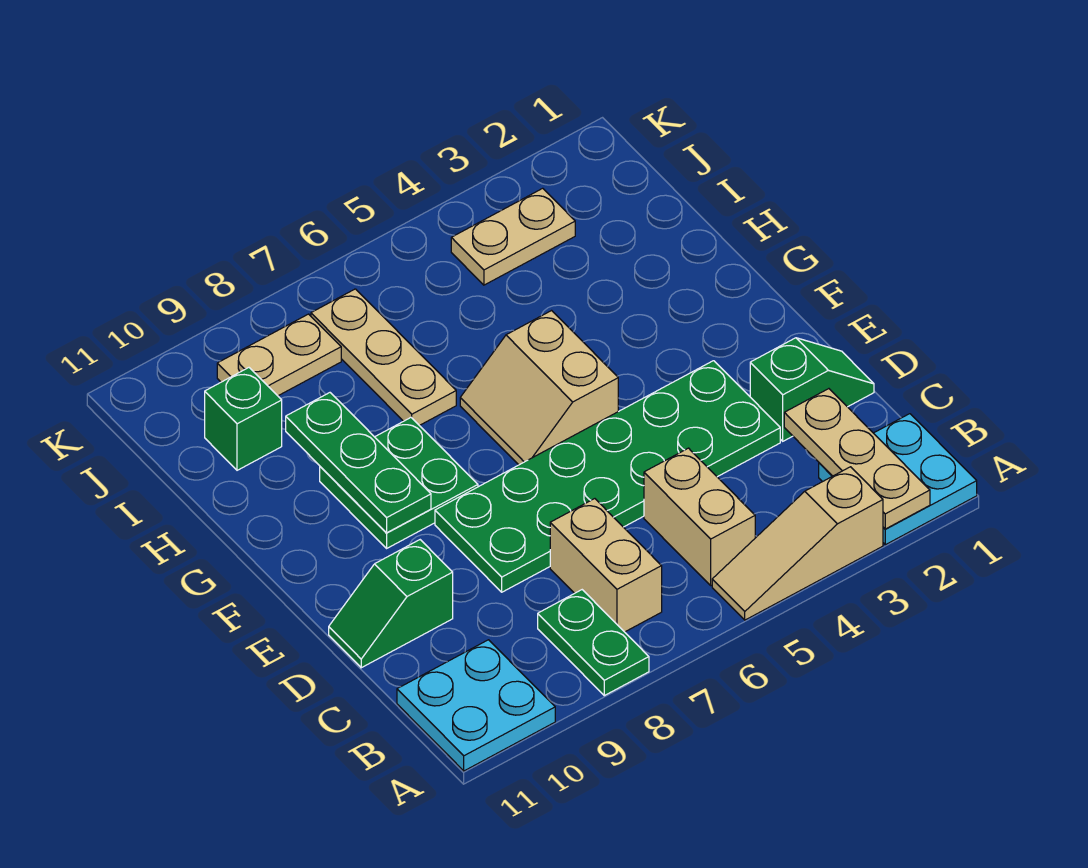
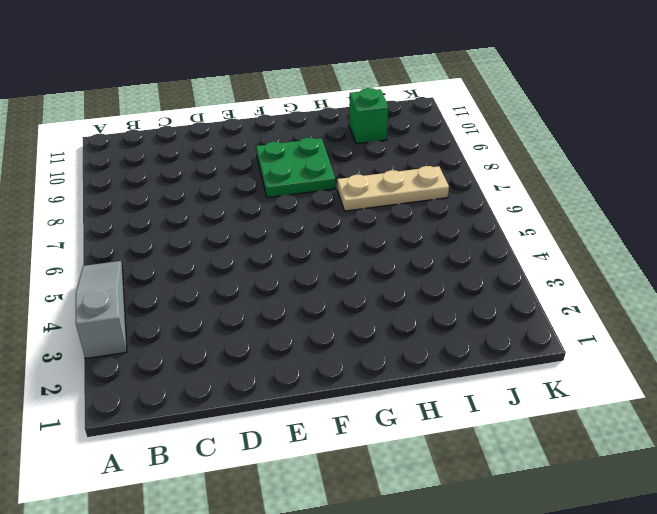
grey 1x3 slope [76,261,127,359] -> tan 1x3 slope [712,467,883,620]
none -> cyan 2x2 plate [819,414,977,545]
none -> green 1x2 plate [538,590,649,696]
none -> cyan 2x2 plate [397,640,555,771]

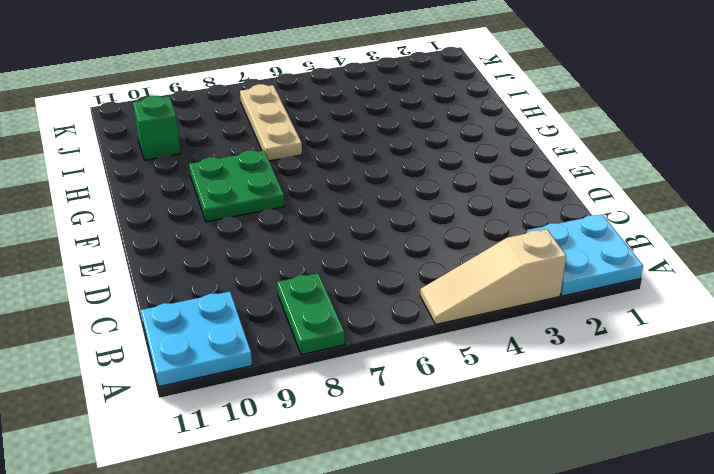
none -> tan 1x2 brick [644,448,755,585]
none -> tan 1x2 brick [550,499,662,632]
none -> green 1x2 slope [750,338,874,441]

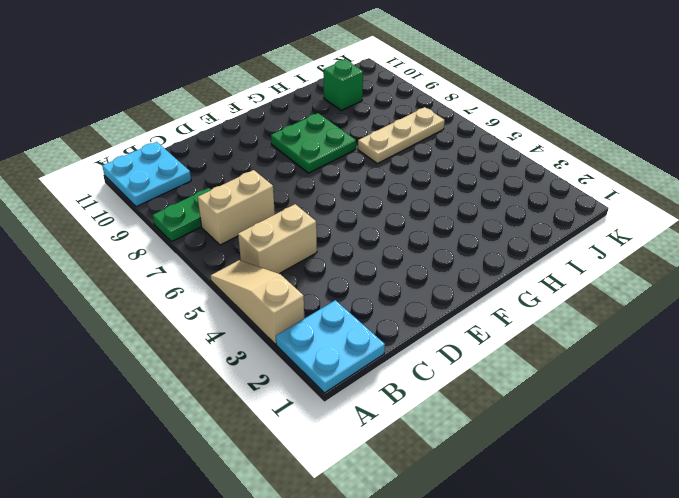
none -> green 1x2 slope [750,338,874,441]
none -> green 2x6 plate [435,361,780,592]
none -> green 1x2 slope [329,540,453,668]

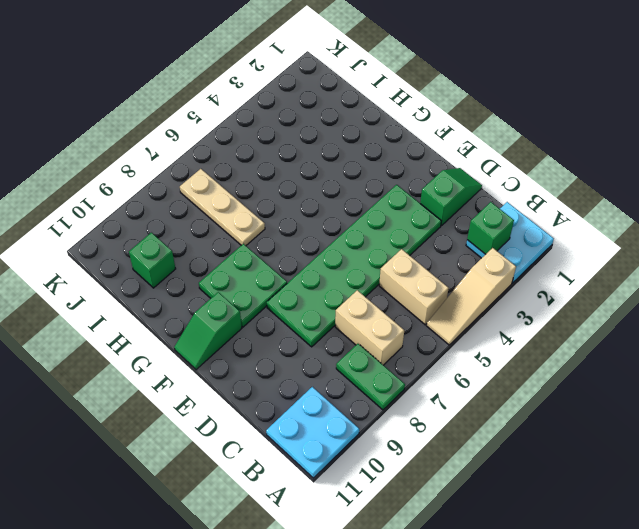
green 1x1 brick [467,202,514,254] -> tan 1x3 plate [784,389,930,529]
green 1x2 slope [174,292,242,370] -> green 1x2 slope moved to [329,540,453,668]
none -> tan 2x2 slope [460,311,618,465]
none -> tan 1x2 plate [451,188,575,285]
none -> tan 1x2 plate [217,314,341,396]

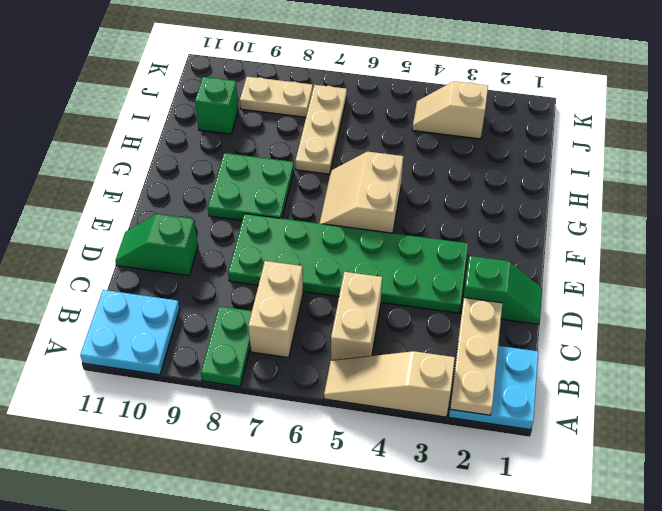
tan 1x2 slope [412,81,488,139] -> tan 1x2 plate [451,188,575,285]
none -> green 1x3 plate [286,393,431,533]

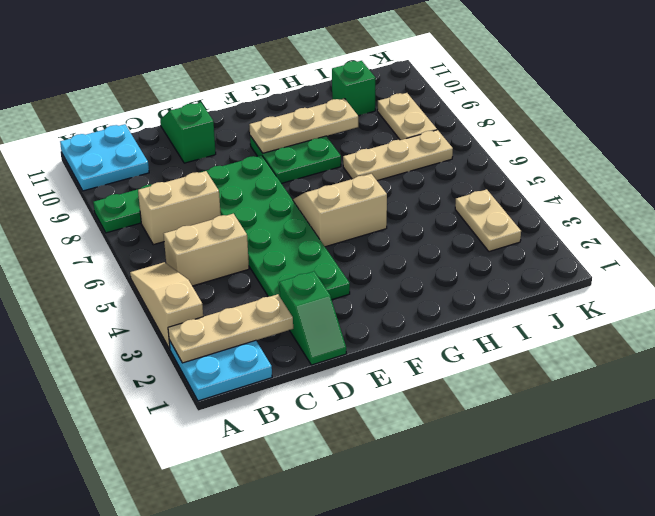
tan 1x3 plate [249,98,358,153] -> green 1x3 plate [286,393,431,533]

